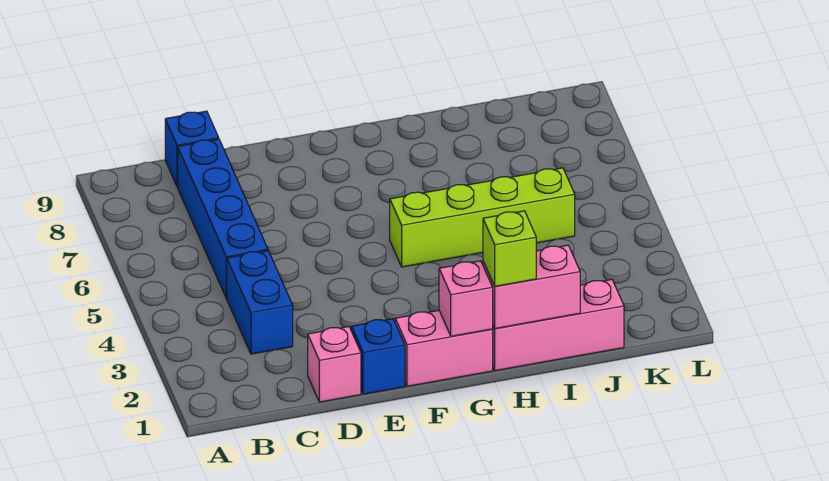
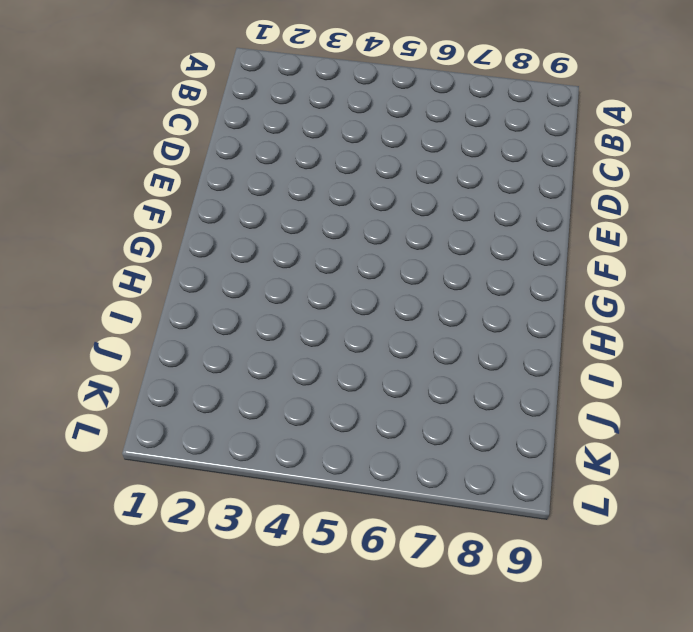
none -> blue 1x2 brick [227,251,293,354]
none -> blue 1x4 brick [178,139,268,298]

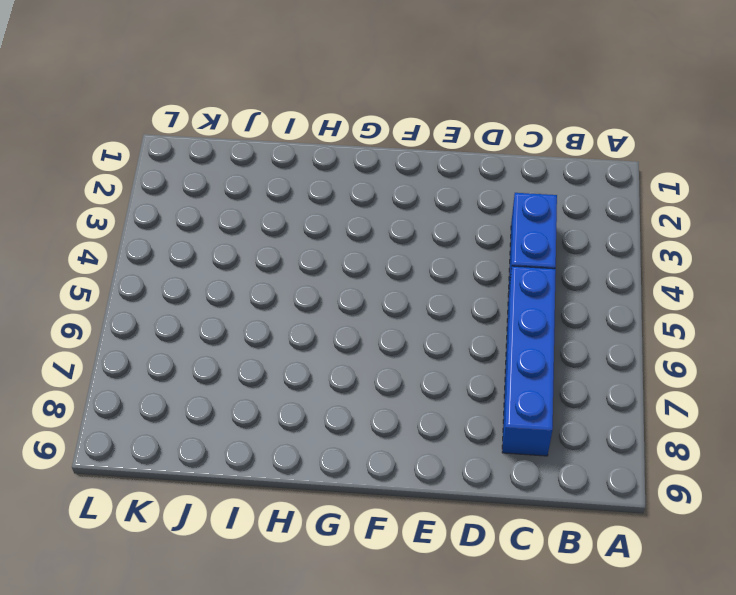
none -> blue 1x1 brick [165,111,219,187]
none -> pink 1x1 brick [308,327,361,402]

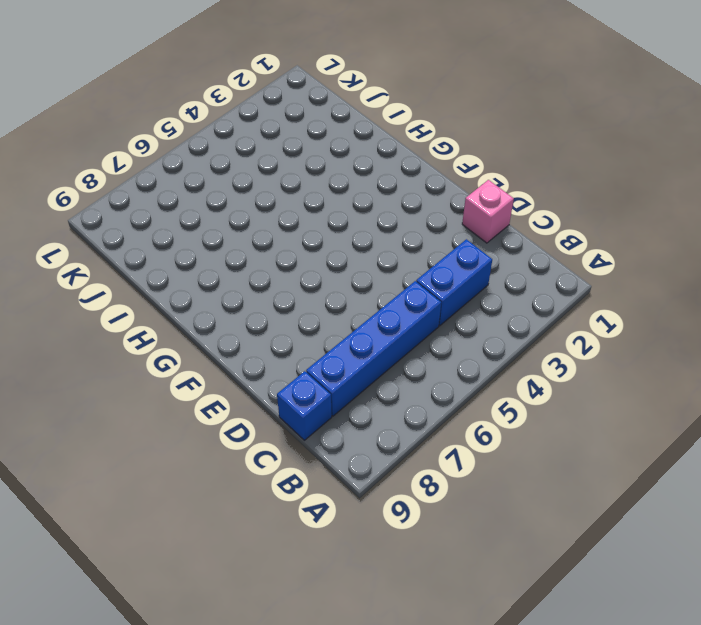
none -> blue 1x1 brick [351,319,405,394]
none -> pink 1x2 brick [395,310,493,386]

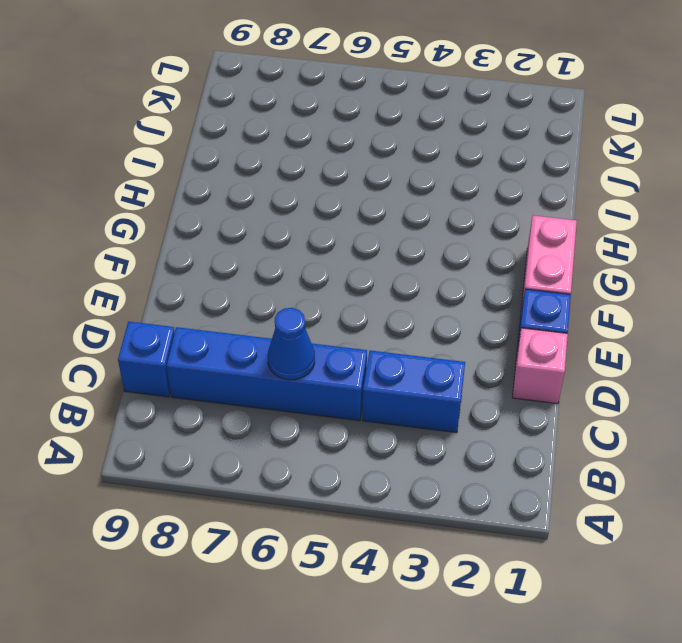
blue 1x1 cone [268,308,315,380] -> none
none -> lime 1x4 brick [390,168,575,267]
none -> pink 1x3 brick [492,280,624,371]

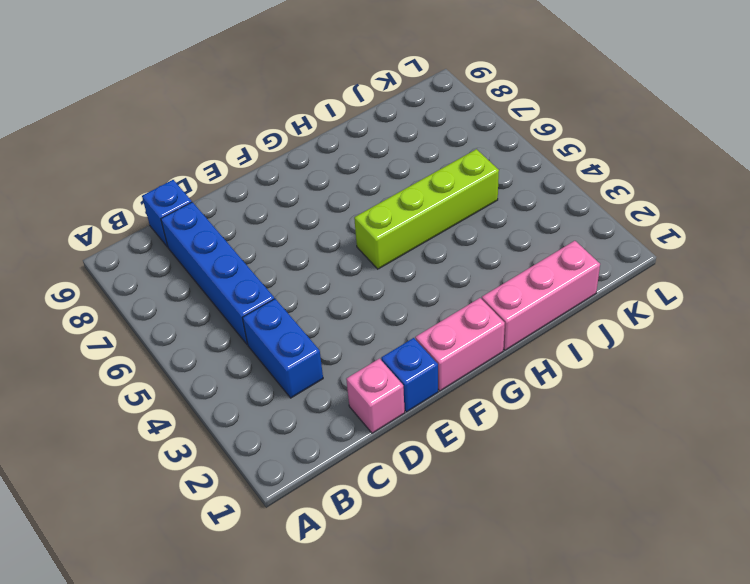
none -> pink 1x1 brick [439,261,493,336]
none -> pink 1x2 brick [483,245,580,329]

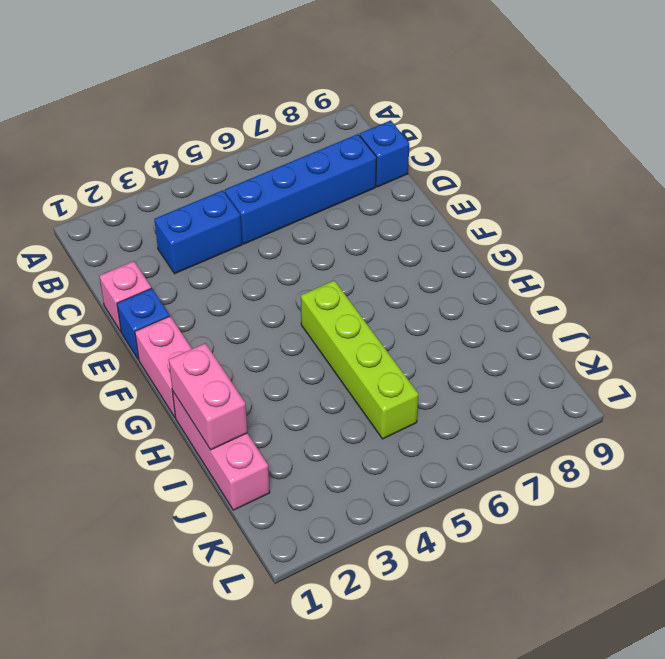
none -> pink 1x1 brick [439,261,493,336]
none -> lime 1x1 brick [483,211,536,286]

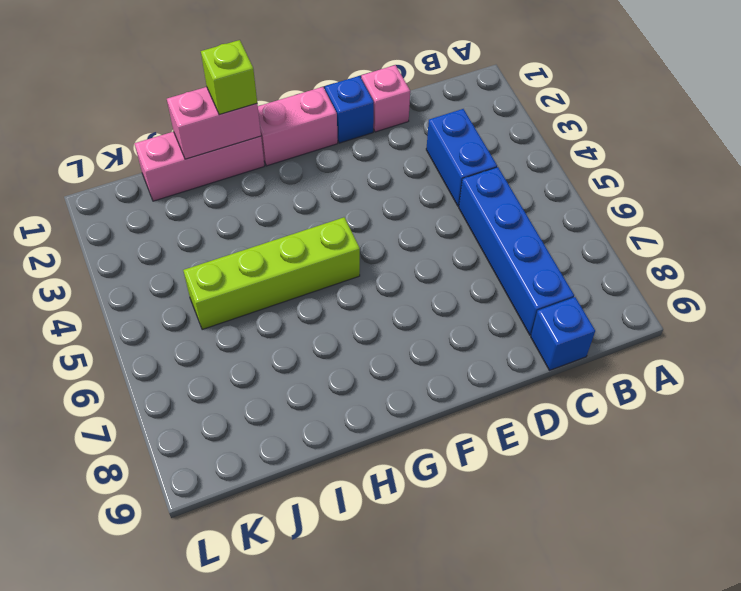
none -> pink 1x1 brick [439,261,493,336]

